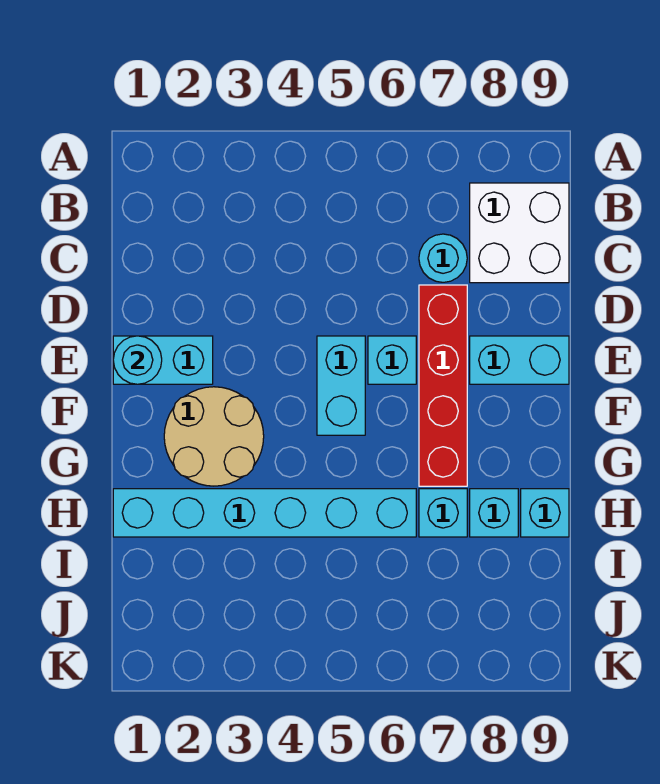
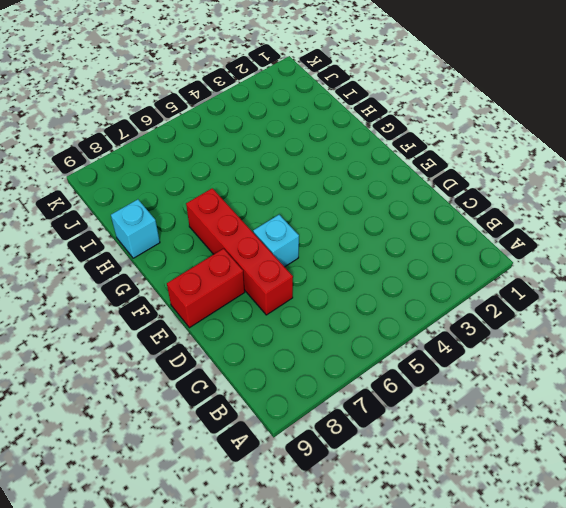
red 1x2 brick [167,249,245,328] -> cyan 1x2 brick [470,336,569,384]
none -> white 2x2 brick [470,183,569,283]
none -> cyan 1x1 round brick [419,234,467,282]
none -> cyan 1x2 brick [113,336,213,384]

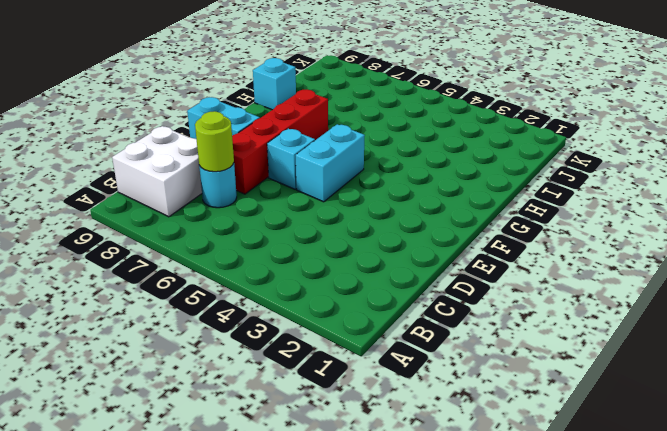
lime 1x1 round brick [195,111,234,172] -> none
none -> cyan 1x2 brick [113,336,213,384]
none -> tan 2x2 round brick [164,387,264,486]
none -> cyan 1x6 brick [113,489,416,537]

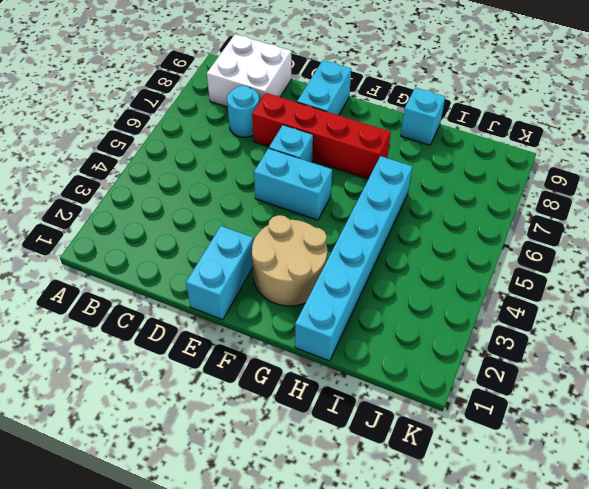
none -> cyan 1x1 brick [419,489,467,537]
none -> cyan 1x1 brick [470,489,518,537]
none -> cyan 1x1 round brick [113,336,162,384]

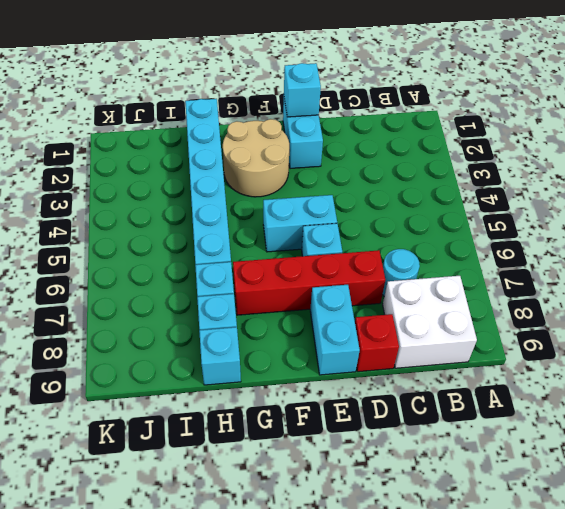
red 1x1 brick [355,314,399,372] -> none
cyan 1x1 brick [284,63,321,117] -> cyan 1x1 round brick [113,336,162,384]

